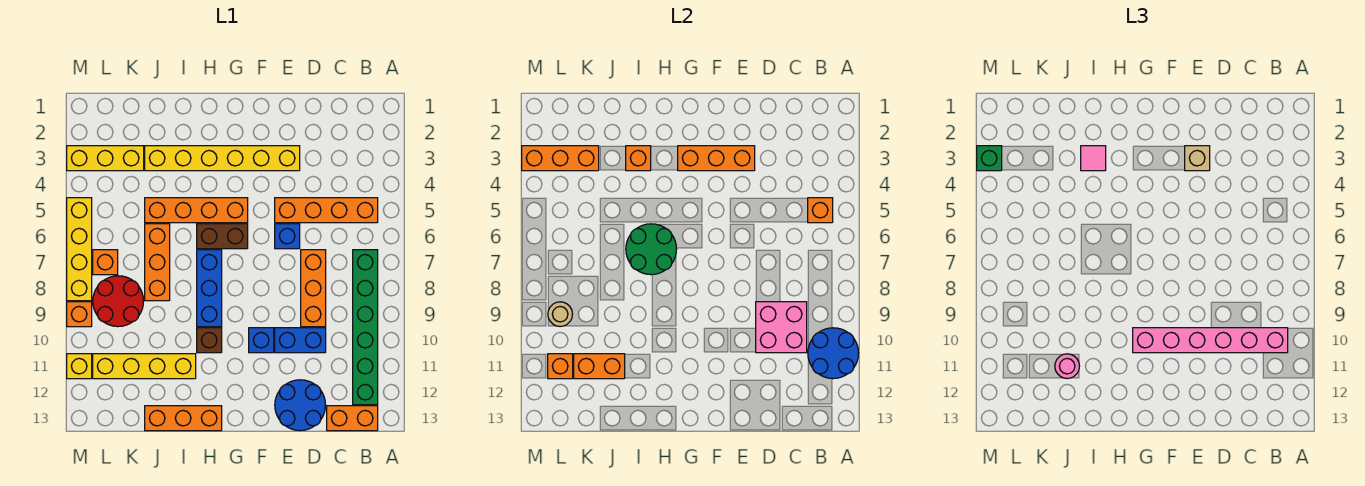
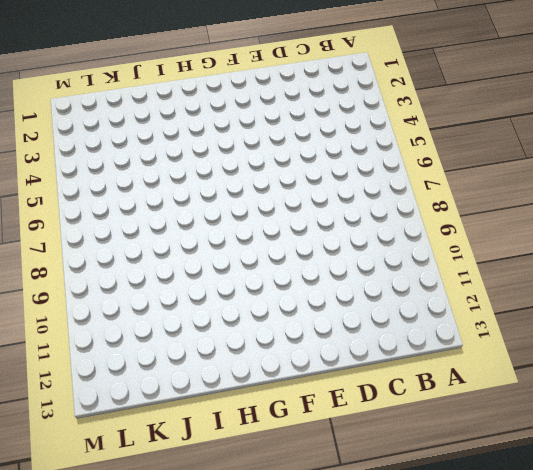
none -> orange 1x4 brick [275,198,378,223]
none -> green 1x6 brick [353,250,378,405]
none -> orange 1x2 brick [327,406,378,431]
none -> orange 1x3 brick [301,250,326,327]

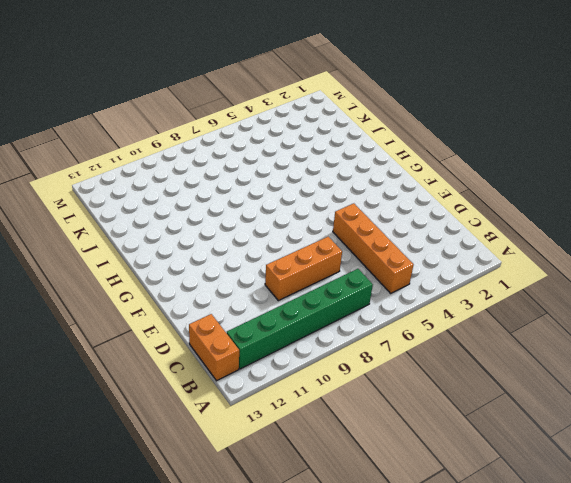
none -> blue 1x2 brick [275,328,326,353]
none -> blue 2x2 round brick [275,380,326,431]
none -> yellow 1x6 brick [145,146,300,171]
none -> blue 1x1 brick [275,224,300,249]

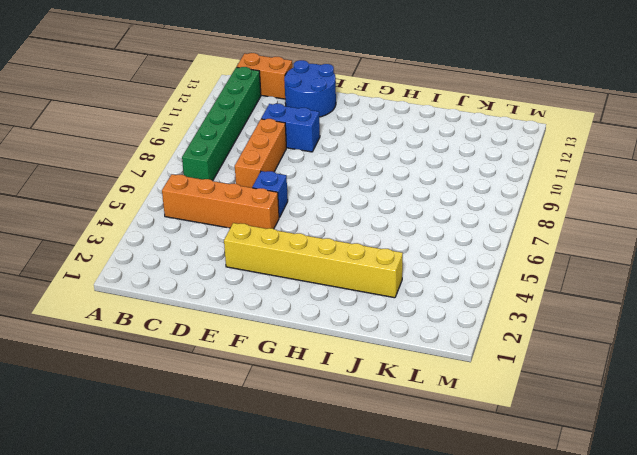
none -> blue 1x1 brick [249,328,274,353]
none -> orange 1x4 brick [145,198,248,223]
none -> brown 1x2 brick [197,224,248,249]
none -> blue 1x3 brick [197,250,222,327]

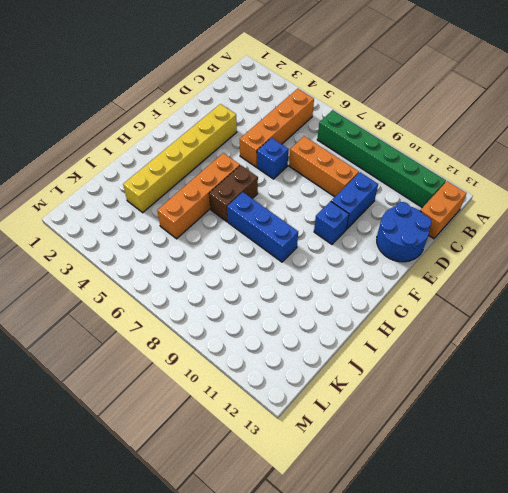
none -> brown 1x1 brick [197,328,222,353]
none -> orange 1x3 brick [145,406,222,431]
none -> yellow 1x4 brick [93,354,196,379]
none -> orange 1x3 brick [145,224,170,301]

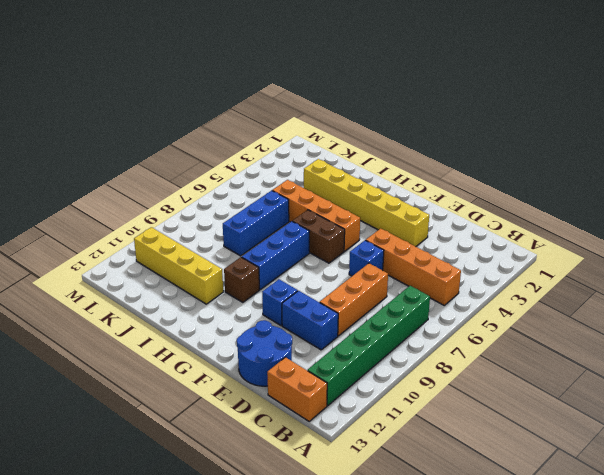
blue 1x3 brick [223,190,289,256] -> orange 1x3 brick [145,224,170,301]
none -> orange 1x3 brick [145,406,222,431]
none -> yellow 1x3 brick [67,146,144,171]
none -> red 2x2 round brick [93,276,144,327]
none -> orange 1x1 brick [93,250,118,275]

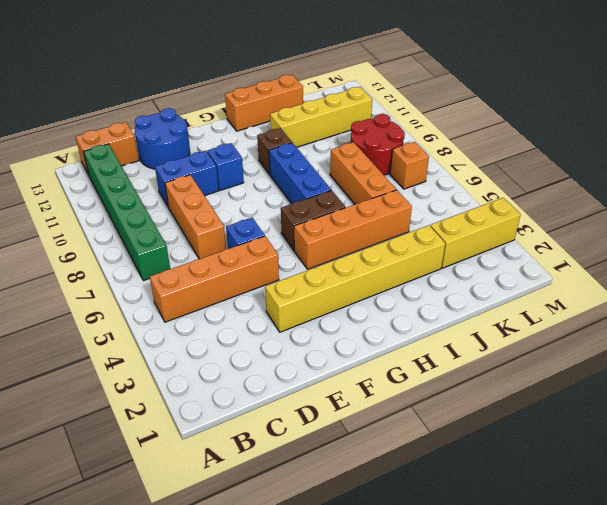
none -> yellow 1x4 brick [67,198,92,301]
none -> orange 1x1 brick [67,302,92,327]
none -> yellow 1x1 brick [67,354,92,379]
none -> blue 2x2 round brick [808,328,859,379]

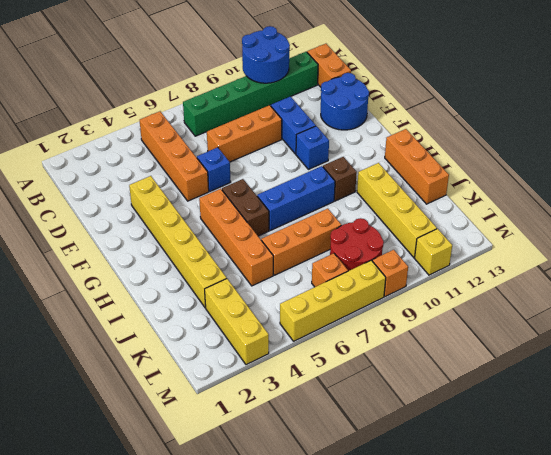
none -> orange 1x1 brick [808,198,833,223]
none -> pink 2x2 brick [756,302,807,353]
none -> orange 1x3 brick [678,146,755,171]
none -> green 2x2 round brick [626,224,677,275]

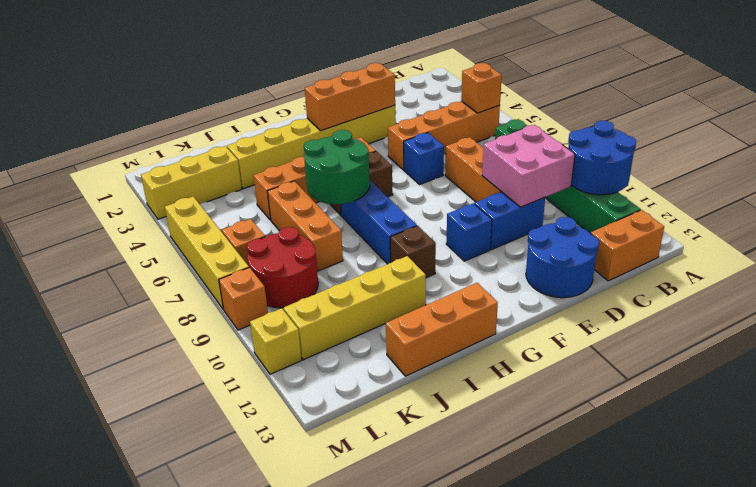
none -> orange 1x1 brick [626,146,651,171]
none -> orange 1x2 brick [574,354,625,379]
none -> orange 1x3 brick [522,146,599,171]
none -> tan 1x1 round brick [548,302,572,327]

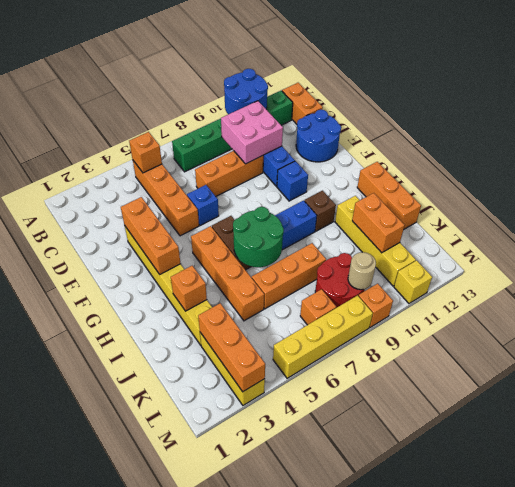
none -> orange 1x1 brick [548,354,573,379]
none -> pink 1x6 brick [1133,328,1288,353]
none -> tan 1x1 brick [1185,146,1210,171]
none -> pink 1x1 tile [1081,146,1106,171]

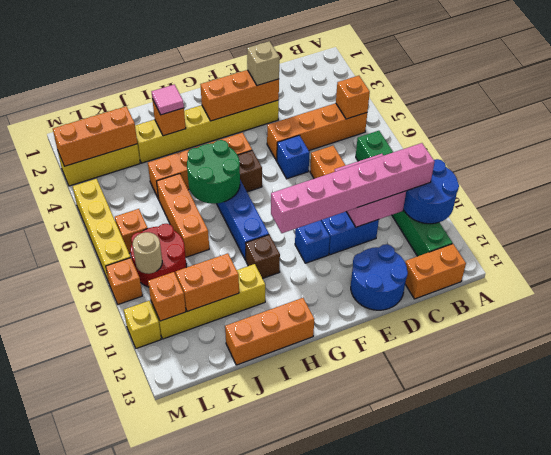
none -> pink 1x1 round brick [1055,354,1079,379]
none -> green 1x1 brick [977,146,1002,171]

